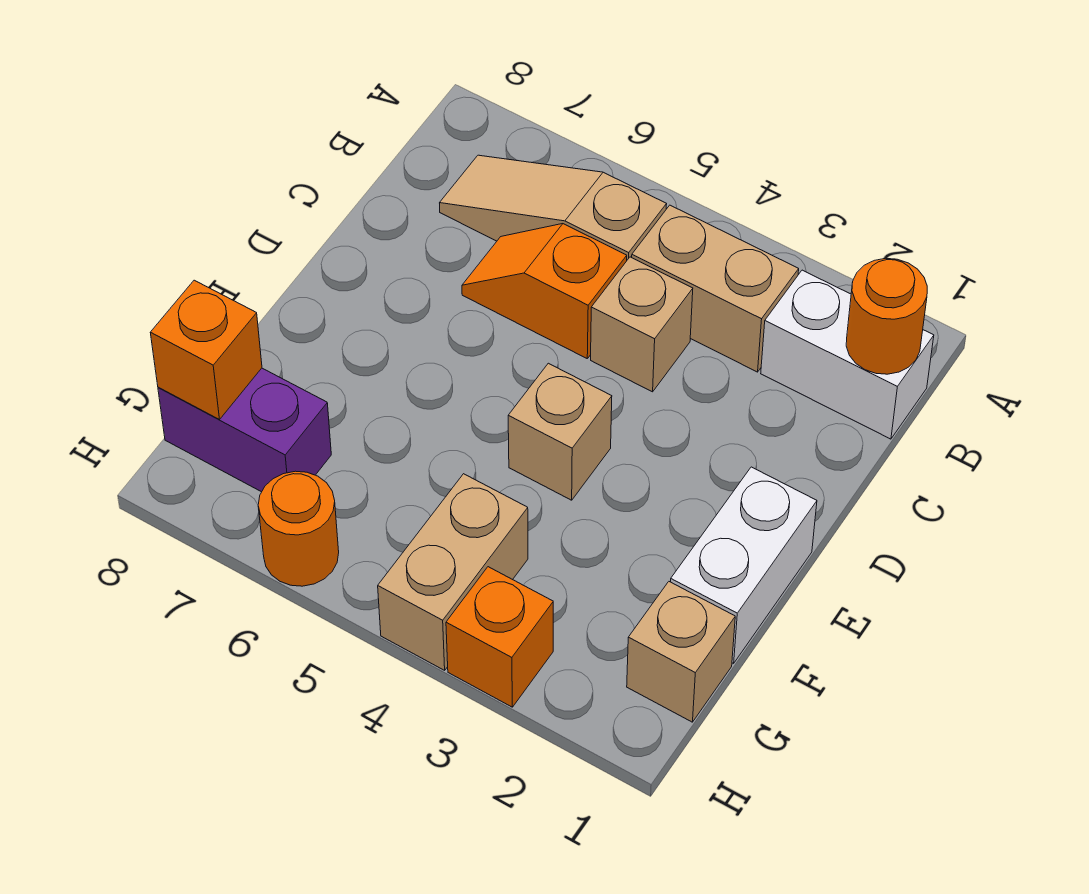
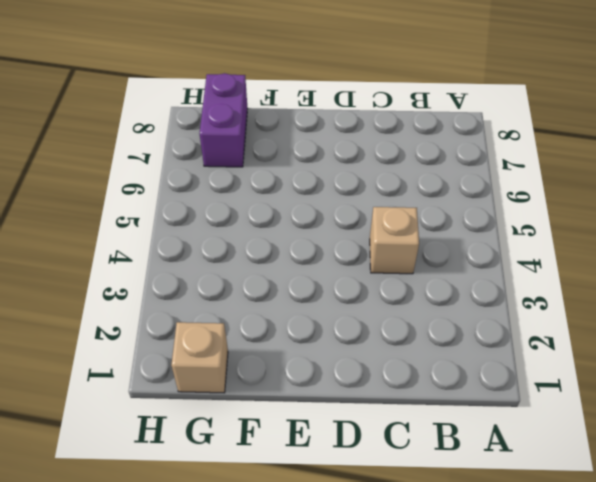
none -> white 1x2 brick [761,270,934,439]
none -> tan 1x2 brick [632,205,799,372]
none -> tan 1x3 slope [440,155,667,260]

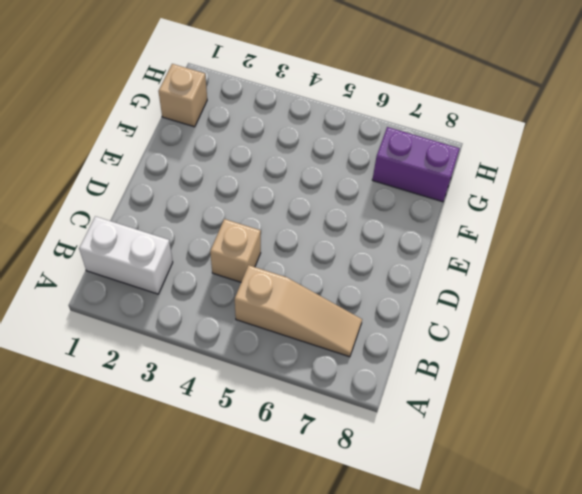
none -> tan 1x2 brick [632,205,799,372]
none -> orange 1x2 slope [462,224,627,358]
none -> white 1x2 brick [671,467,817,663]

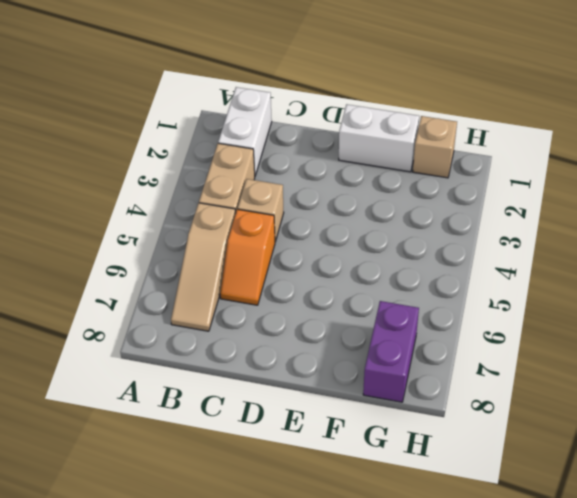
none -> tan 1x1 brick [508,363,612,500]
none -> tan 1x2 brick [378,474,528,670]
none -> orange 1x1 brick [446,567,553,707]

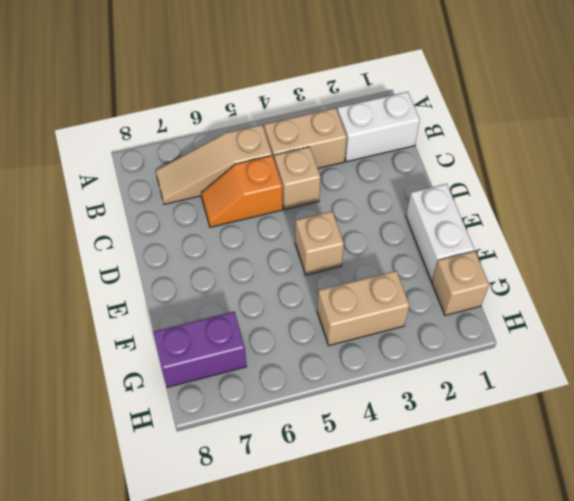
tan 1x2 brick [317,271,410,346] -> tan 1x2 brick turned to [378,474,528,670]
none -> orange 1x1 brick [446,567,553,707]
none -> orange 1x1 round brick [258,471,339,586]
none -> orange 1x1 round brick [846,258,927,374]

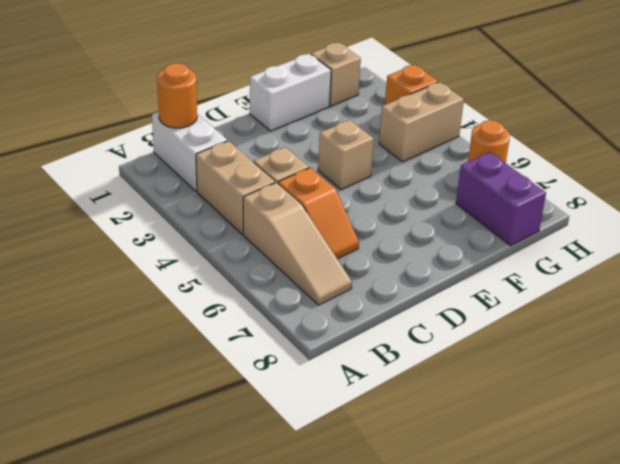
none -> orange 1x1 brick [150,280,262,420]

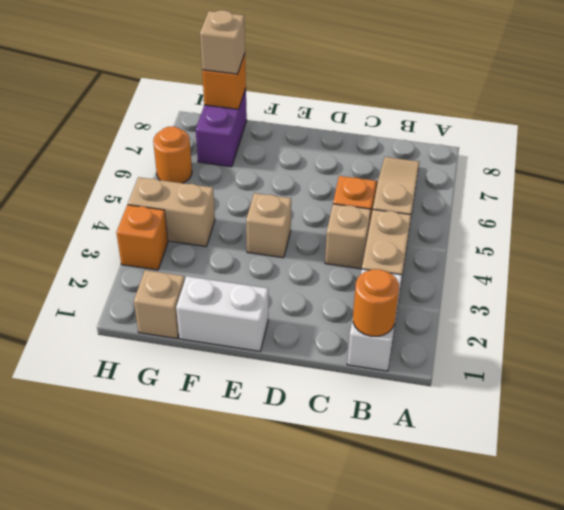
tan 1x1 brick [200,10,245,74] -> none

